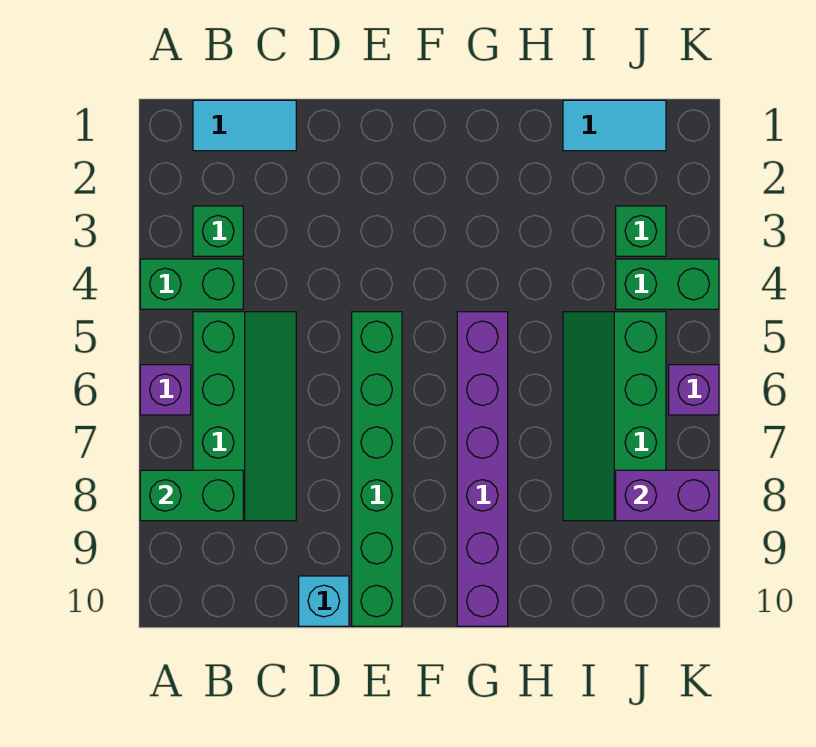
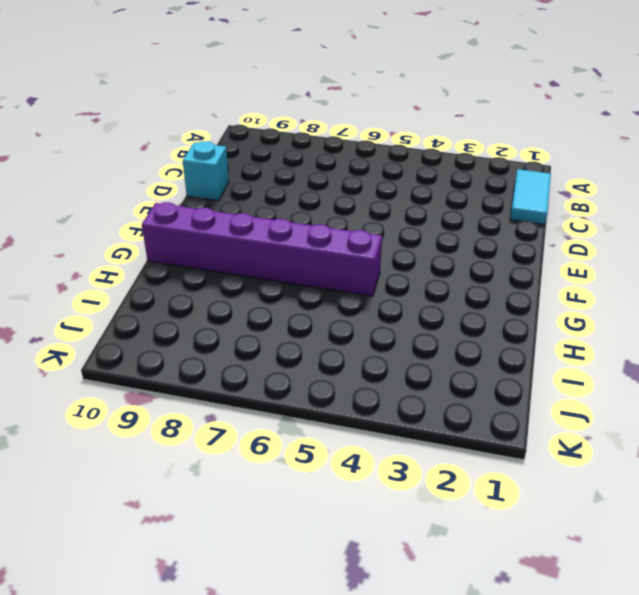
none -> green 1x2 brick [140,259,243,309]
none -> purple 1x1 brick [140,365,191,415]
none -> green 1x1 brick [193,206,243,256]

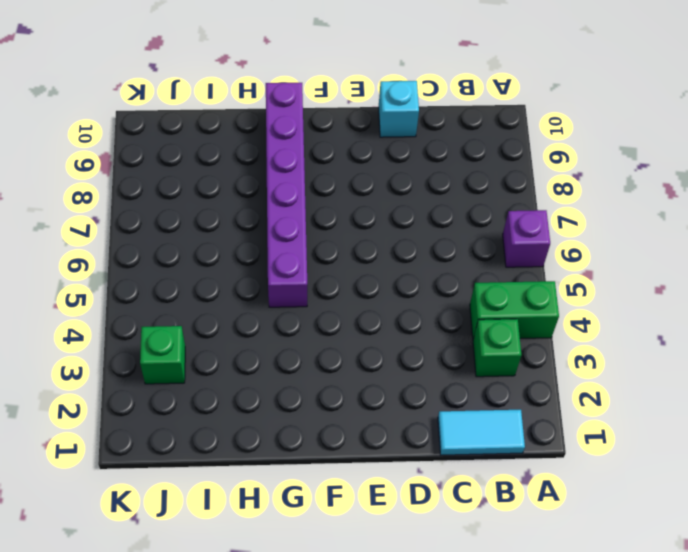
none -> green 2x4 slope [193,312,296,521]
none -> green 1x6 brick [352,312,402,626]
none -> cyan 1x2 tile [563,100,666,151]

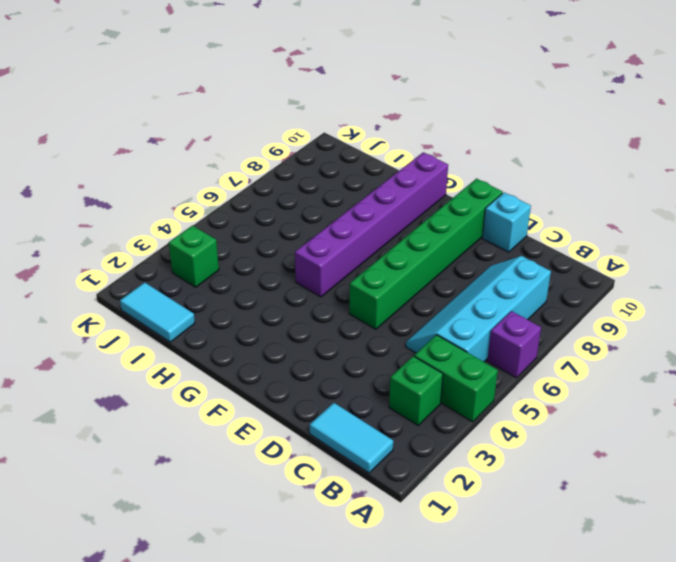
cyan 2x4 slope [406,256,551,362] -> green 2x4 slope [193,312,296,521]
none -> green 2x4 slope [563,312,666,521]
none -> green 1x2 brick [616,259,719,309]
none -> purple 1x1 brick [669,365,719,415]

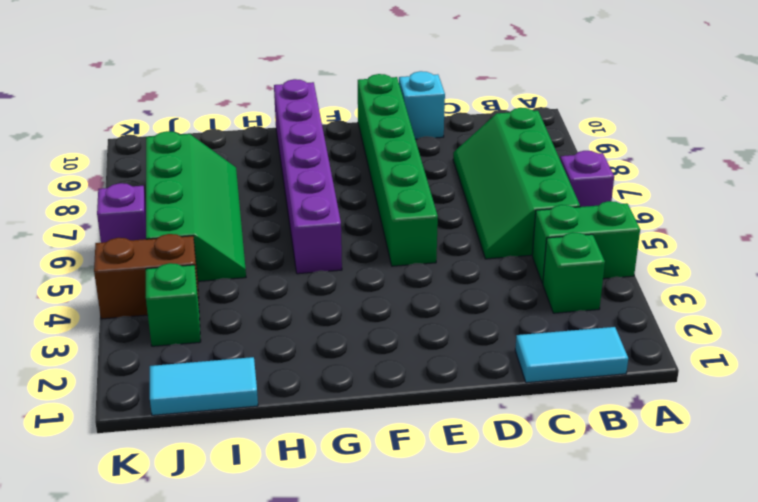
brown 1x2 brick [94,234,199,319] -> green 1x2 brick [616,259,719,309]
none -> green 1x2 brick [140,470,243,521]
none -> purple 1x2 brick [616,470,719,521]

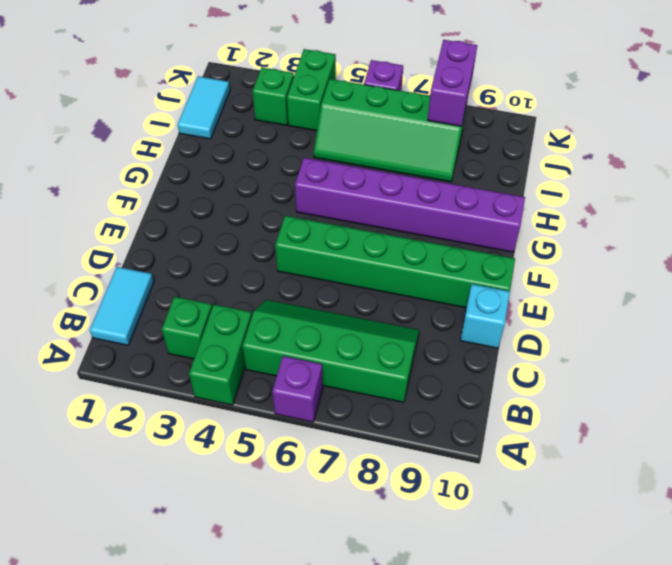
none -> green 1x2 brick [140,470,243,521]

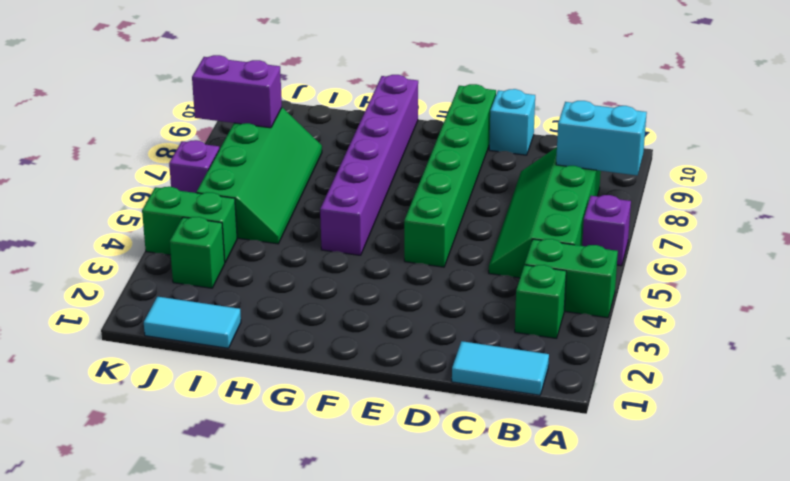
cyan 1x2 brick [556,101,647,175] -> green 1x2 brick [140,470,243,521]

